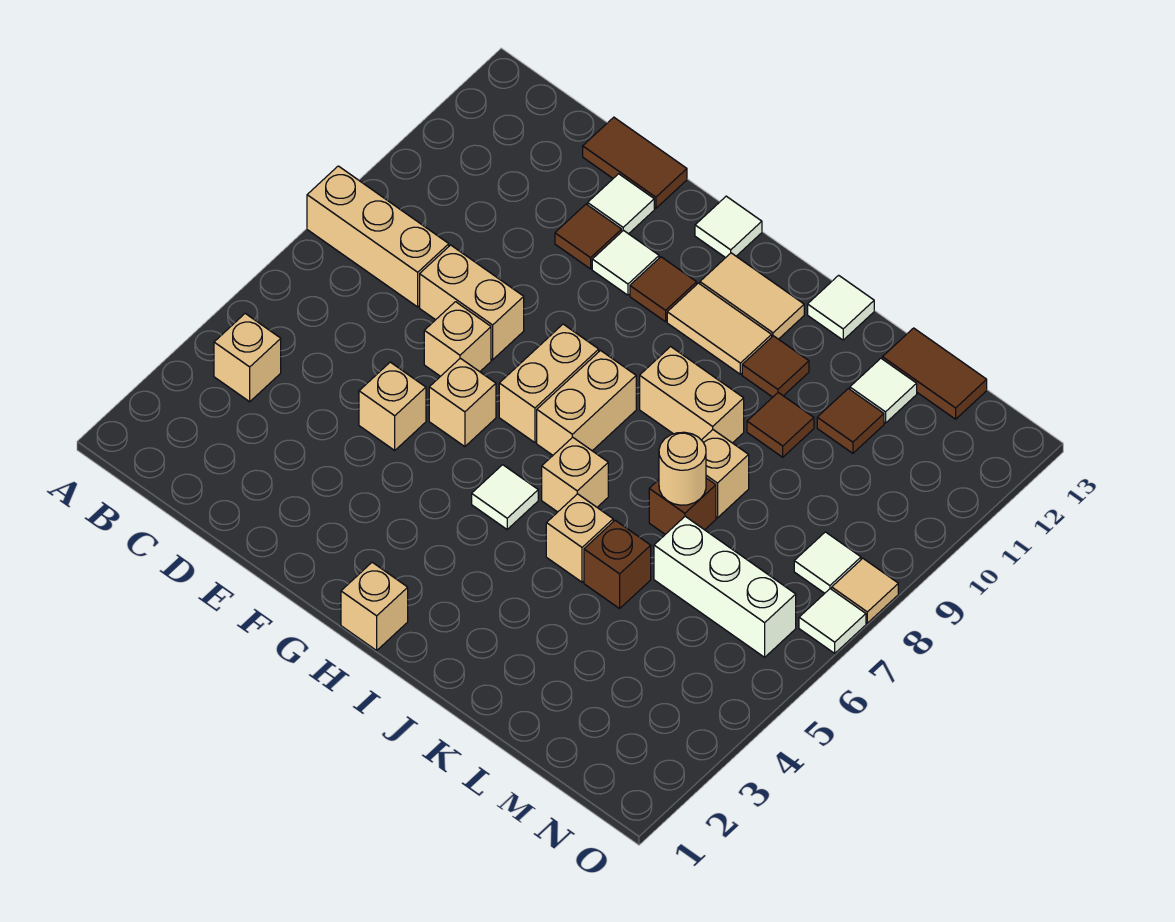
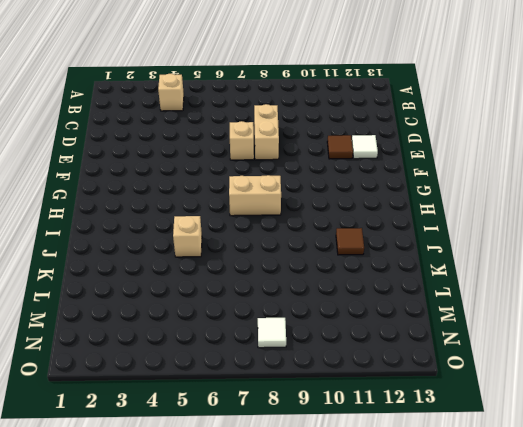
none -> tan 1x3 brick [307,166,449,307]
none -> brown 1x2 tile [583,117,687,208]
none -> tan 1x1 brick [359,362,426,450]
none -> tan 1x1 brick [429,358,496,447]

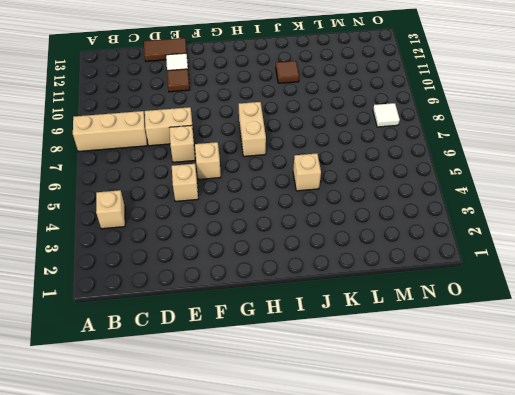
none -> white 1x1 tile [592,230,659,295]
none -> tan 1x2 brick [499,324,599,443]
none -> brown 1x1 tile [630,257,697,322]
none -> white 1x1 tile [695,196,762,258]

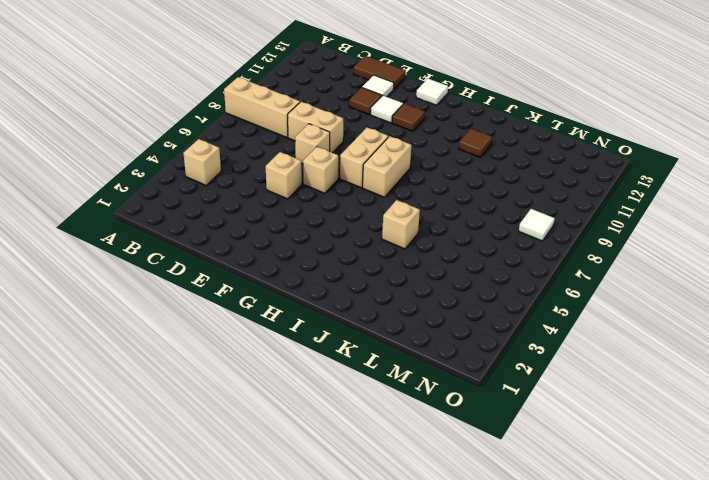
none -> tan 1x1 brick [341,562,408,650]
none -> white 1x1 tile [472,465,538,529]
none -> tan 1x2 tile [667,283,772,374]
none -> tan 1x2 tile [700,253,804,339]

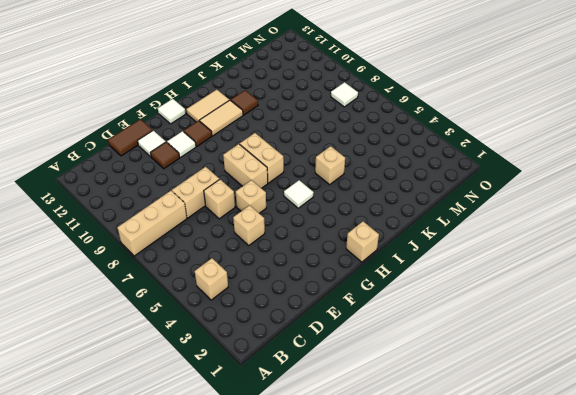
none -> tan 1x1 brick [542,437,608,512]
none -> tan 1x2 brick [640,347,744,443]
none -> white 1x1 tile [808,275,874,340]
none -> brown 1x1 brick [584,520,651,609]

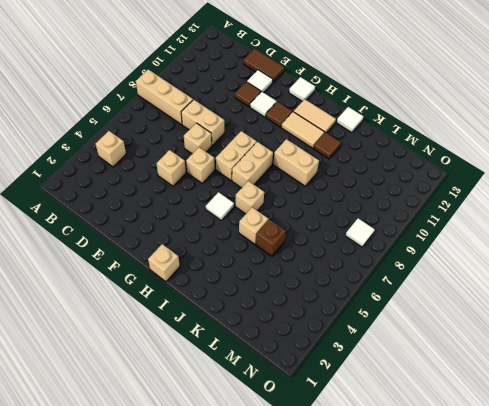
none -> brown 1x1 brick [649,478,716,534]
none -> tan 1x1 brick [702,430,749,518]
none -> brown 1x1 tile [747,393,814,457]
none -> white 1x3 brick [654,516,796,657]

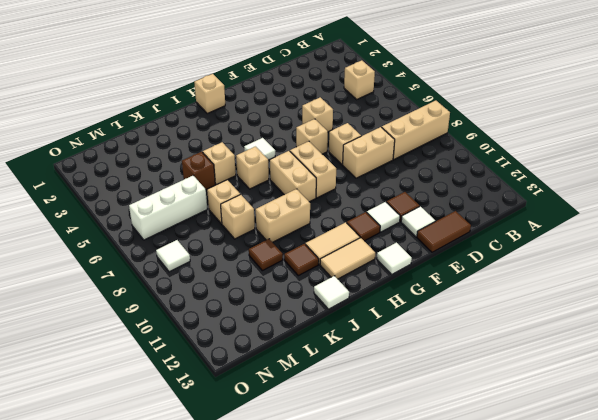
tan 1x1 brick [207,180,240,224] -> brown 1x1 brick [649,478,716,534]
none -> brown 1x1 tile [817,389,884,453]
none -> white 1x1 tile [850,359,917,423]
none -> brown 1x2 tile [882,328,987,419]
none -> white 1x1 tile [799,589,866,653]

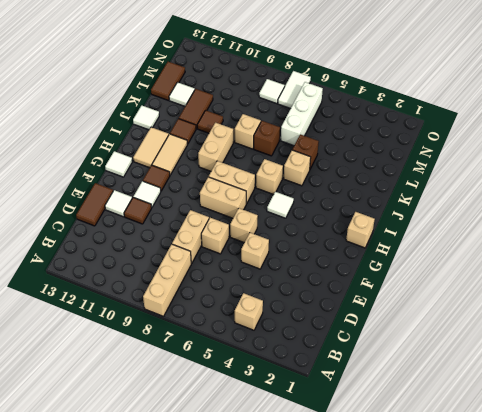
brown 1x2 tile [179,89,213,129] -> brown 1x1 tile [817,389,884,453]
white 1x2 tile [278,71,311,109] -> white 1x1 tile [799,589,866,653]
none -> tan 1x1 tile [832,558,898,623]
none -> tan 1x1 round brick [659,432,706,505]

